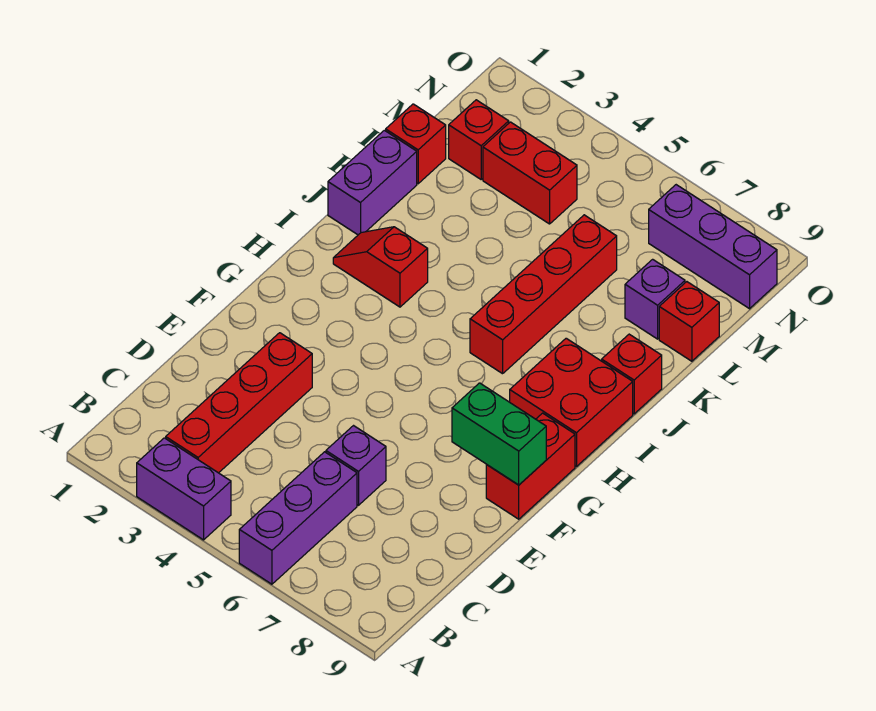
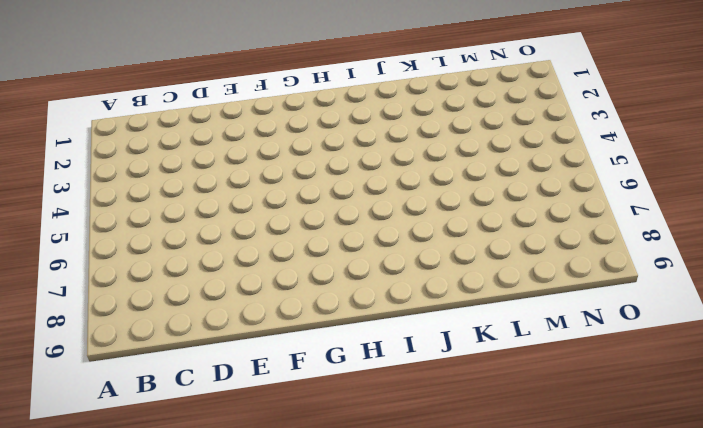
none -> purple 1x2 brick [137,438,231,540]
none -> purple 1x3 brick [239,452,357,584]
none -> red 1x4 brick [166,333,312,473]

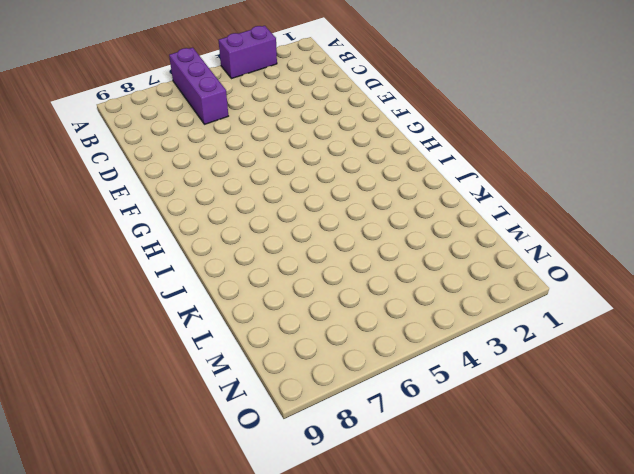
none -> red 1x4 brick [166,333,312,473]
none -> purple 1x1 brick [326,426,386,505]
none -> red 1x2 brick [486,413,575,519]

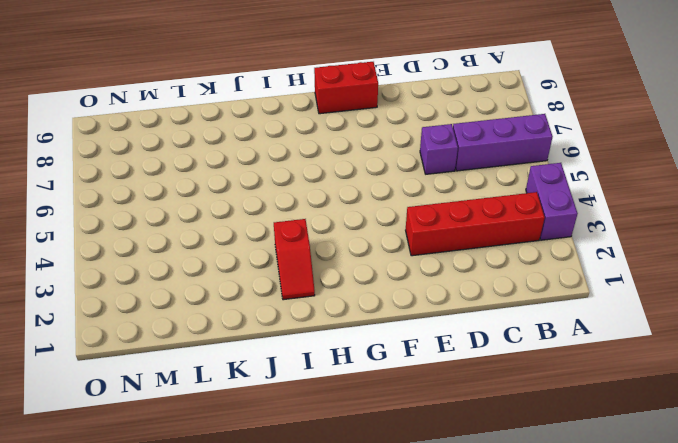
none -> red 2x2 brick [510,338,633,467]
none -> red 1x4 brick [470,215,617,374]
none -> purple 1x2 brick [328,130,417,235]

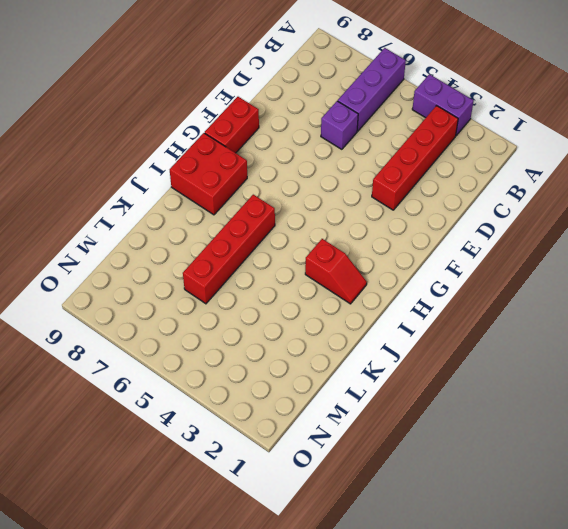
none -> purple 1x2 brick [328,130,417,235]
none -> red 1x1 brick [602,334,662,414]
none -> red 1x1 brick [386,104,446,184]

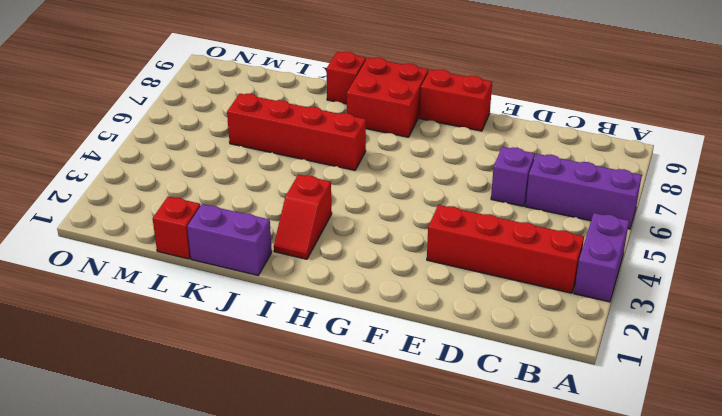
none -> purple 1x1 brick [625,259,685,339]
none -> red 1x1 brick [659,282,719,361]
none -> red 1x1 brick [449,100,509,179]

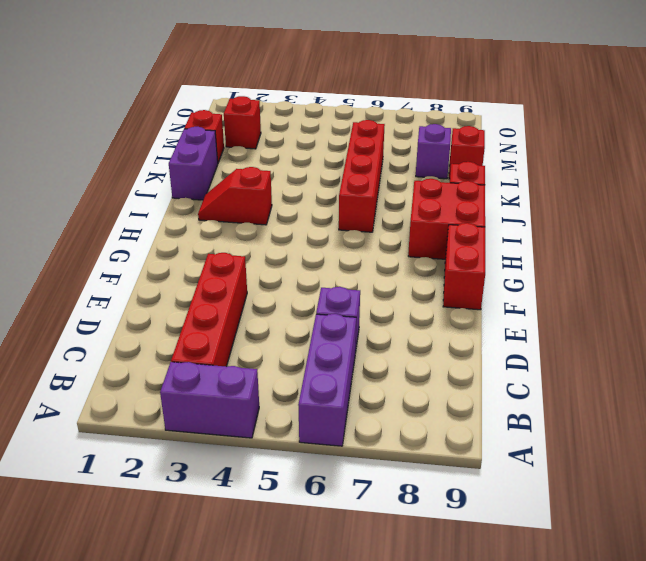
none -> red 1x2 brick [483,122,577,224]
none -> purple 1x3 brick [649,185,777,309]
none -> green 1x2 brick [452,383,546,485]

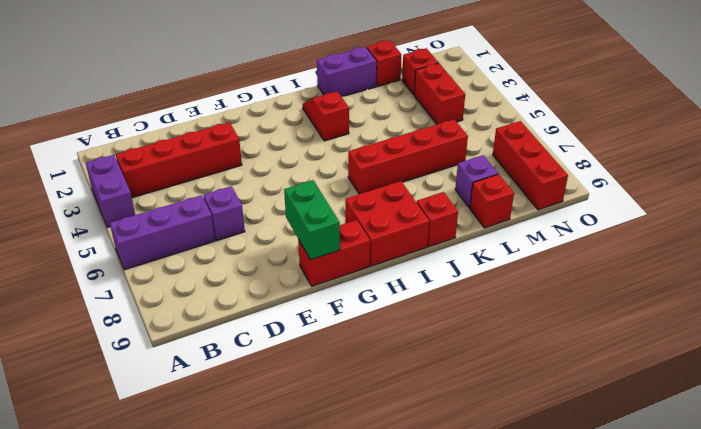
red 1x3 brick [493,121,568,210] -> purple 1x3 brick [649,185,777,309]

